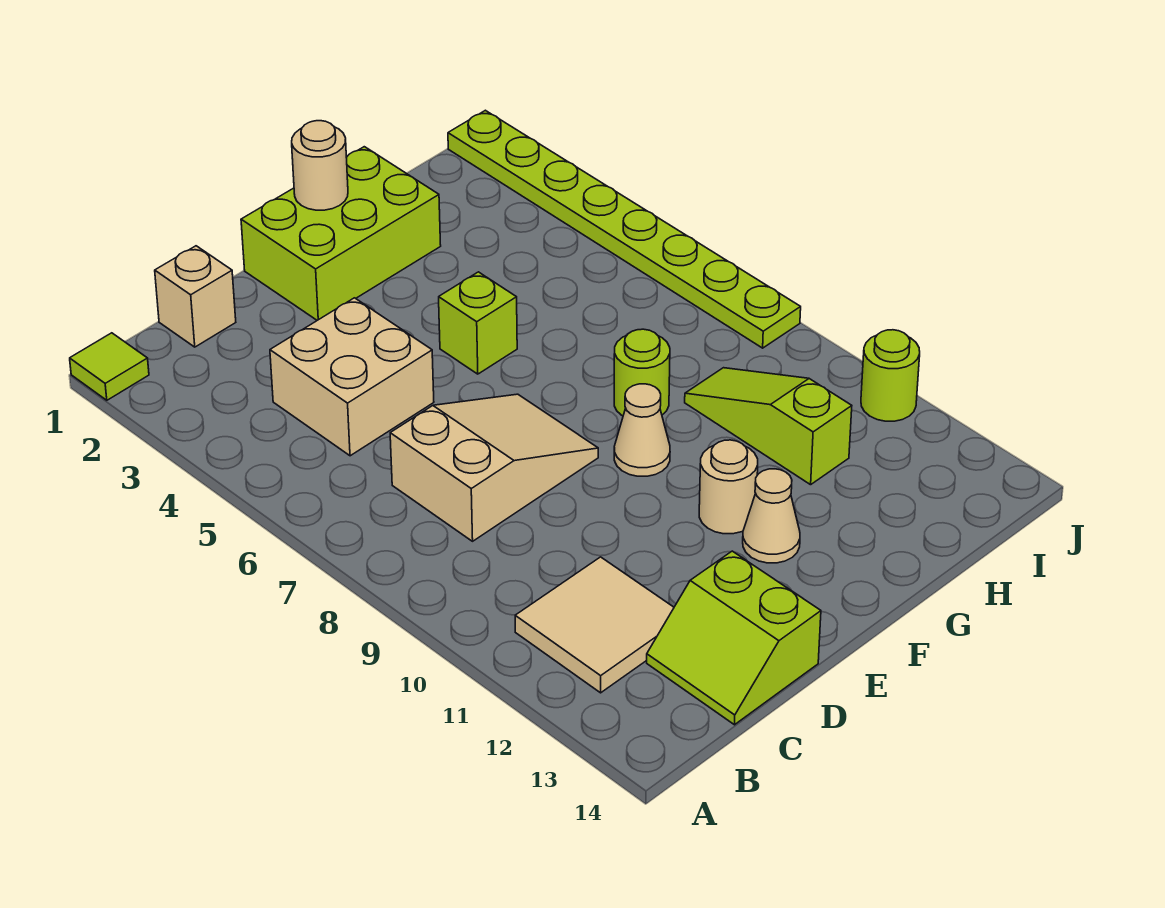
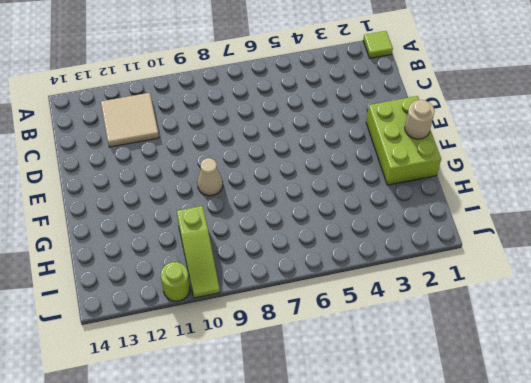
lime 1x3 slope [177,206,220,298] -> lime 1x3 slope turned to [685,368,852,485]
none -> tan 1x1 brick [155,246,236,347]
none -> tan 2x2 brick [270,298,434,456]
none -> tan 2x3 slope [390,394,598,541]

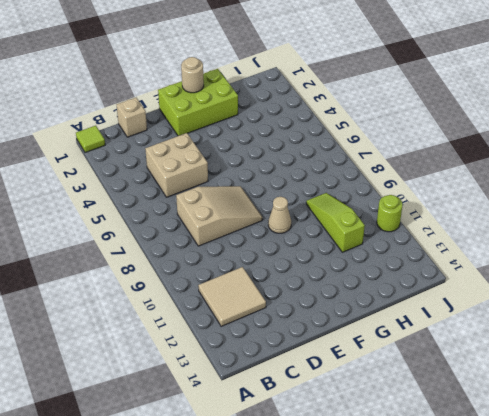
none -> lime 2x2 slope [647,551,821,725]
none -> lime 1x1 brick [439,272,517,374]
none -> tan 1x1 round brick [699,440,758,534]

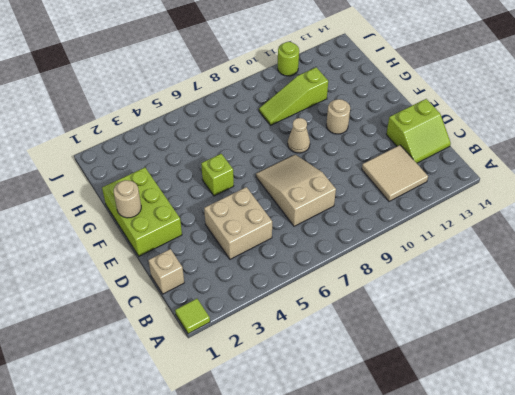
none -> tan 1x1 cone [743,469,800,563]
none -> lime 1x1 round brick [614,329,670,416]
none -> lime 1x8 plate [448,110,801,348]

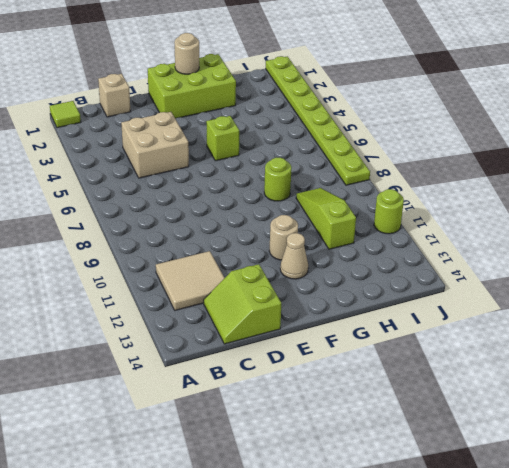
none -> tan 2x3 slope [390,394,598,541]
none -> tan 1x1 cone [614,384,670,476]

